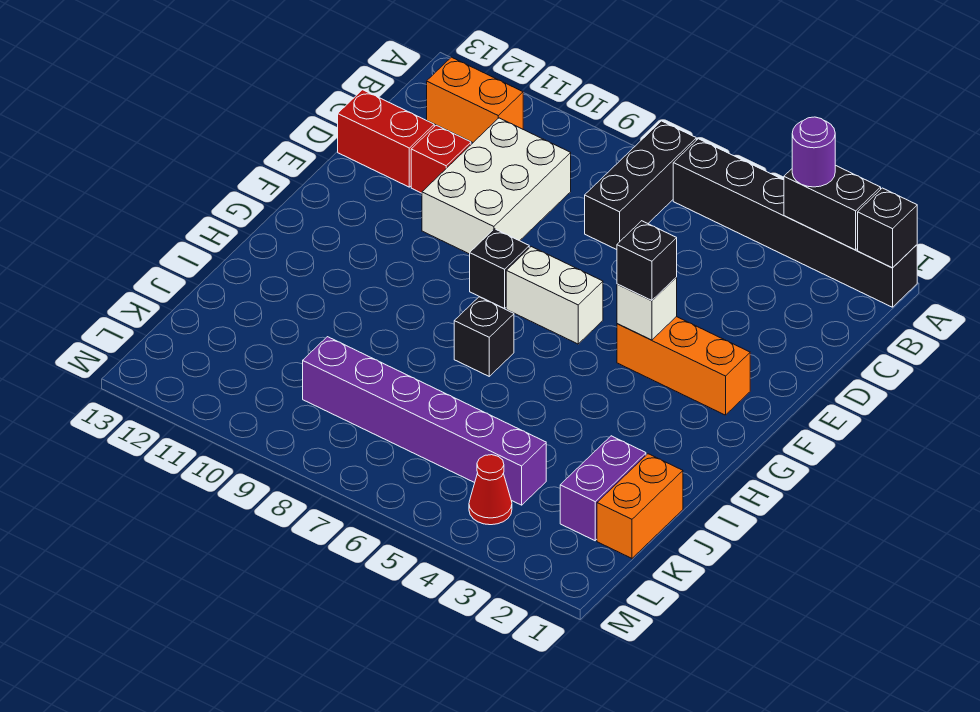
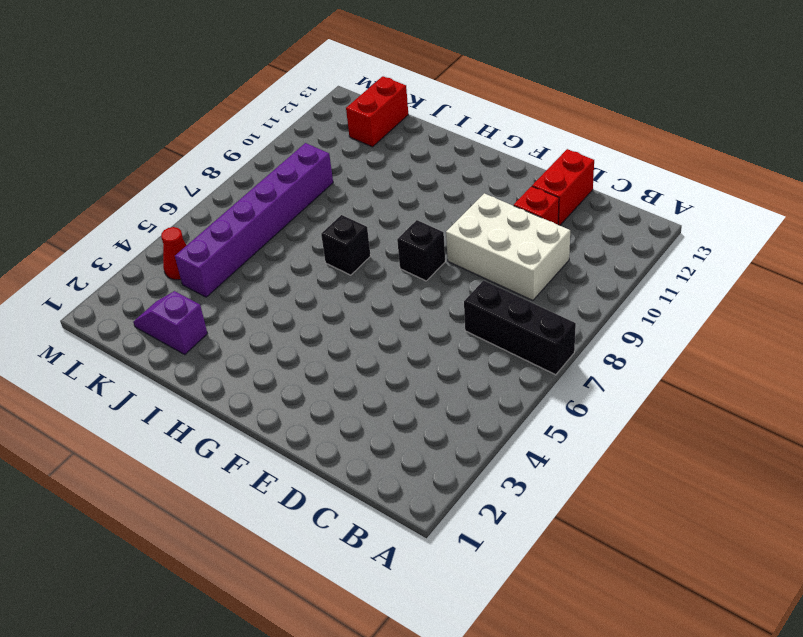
purple 1x2 slope [133,291,208,355] -> purple 1x2 brick [560,436,646,541]
red 1x2 brick [346,76,408,147] -> none
none -> black 1x6 brick [673,139,917,307]
none -> orange 1x2 brick [427,57,523,142]
none -> orange 1x3 brick [617,317,750,415]

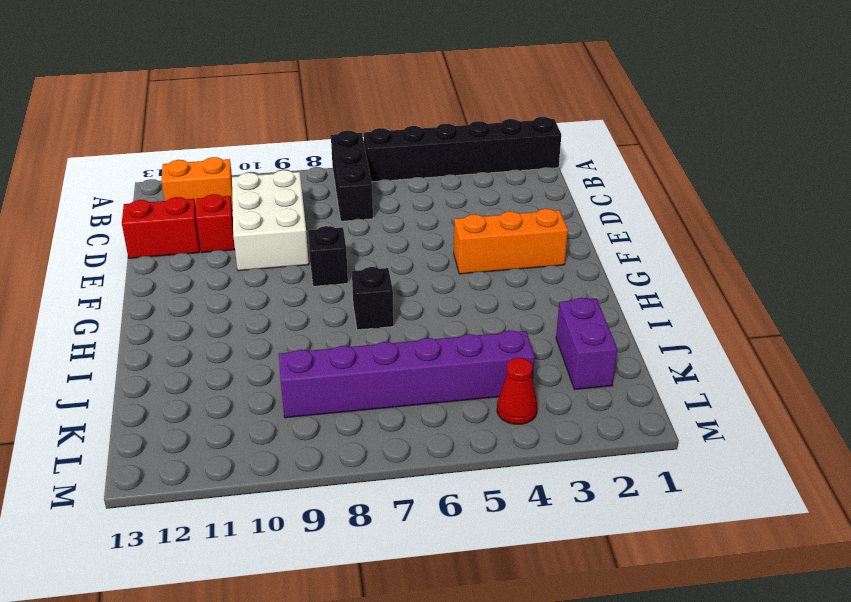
none -> white 1x2 brick [506,247,603,344]
none -> orange 1x2 brick [597,454,683,558]
none -> black 1x1 brick [858,188,917,268]

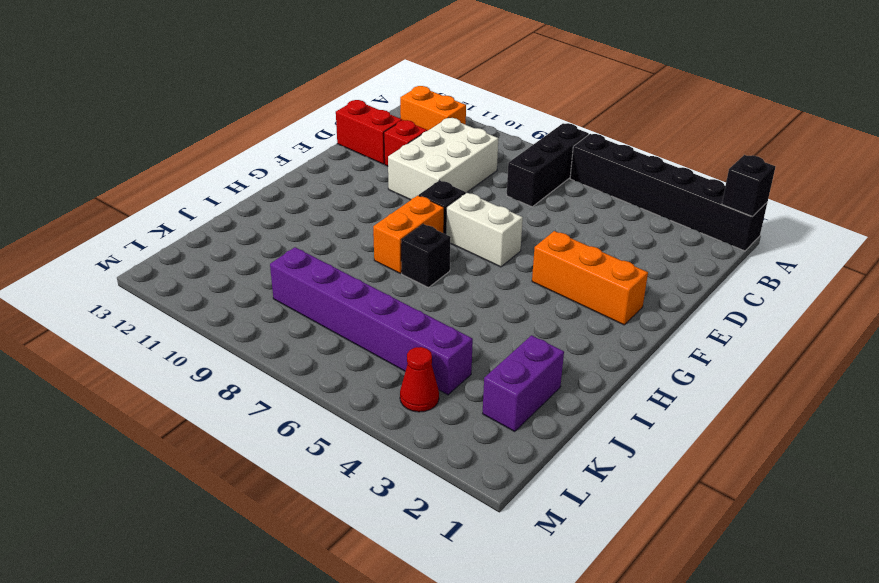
orange 1x2 brick [373,196,444,273] -> orange 1x2 brick moved to [597,454,683,558]
none -> black 1x2 brick [784,165,881,250]
none -> white 1x1 brick [617,277,677,340]
none -> purple 1x1 round brick [792,117,835,187]

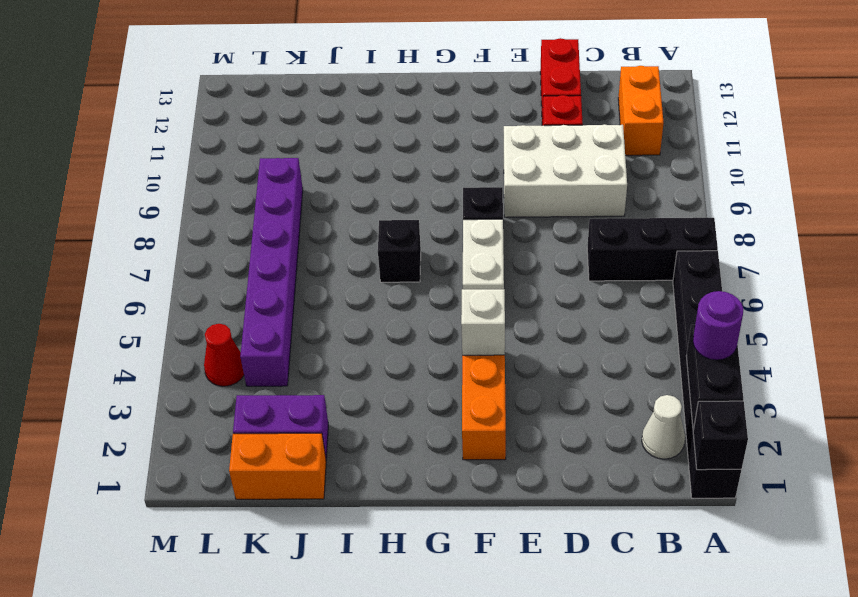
white 1x1 cone [642,395,685,459] -> none
none -> black 1x1 brick [617,221,677,300]

